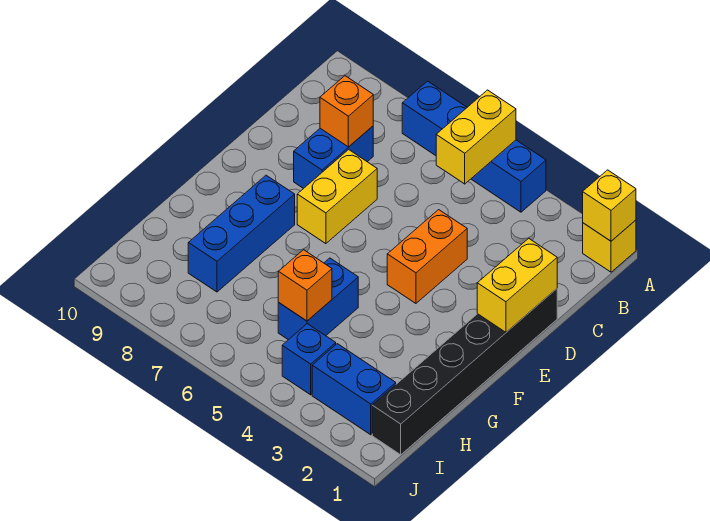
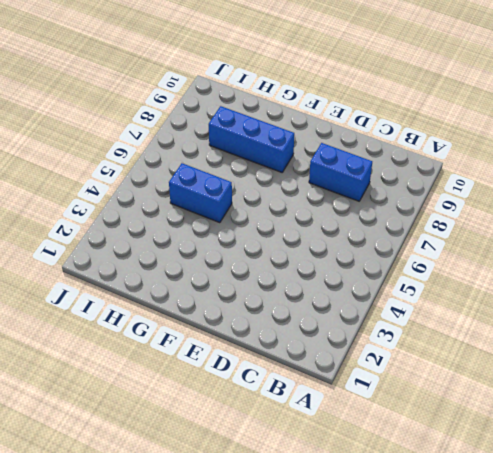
none -> yellow 1x1 brick [583,220,636,272]
none -> blue 1x4 brick [402,81,546,212]
none -> black 1x6 brick [372,289,557,455]

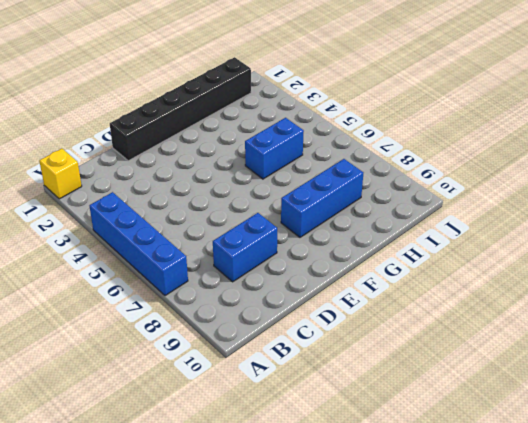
none -> orange 1x2 brick [387,210,467,303]
none -> yellow 1x2 brick [297,150,377,244]
none -> blue 1x2 brick [312,344,396,435]

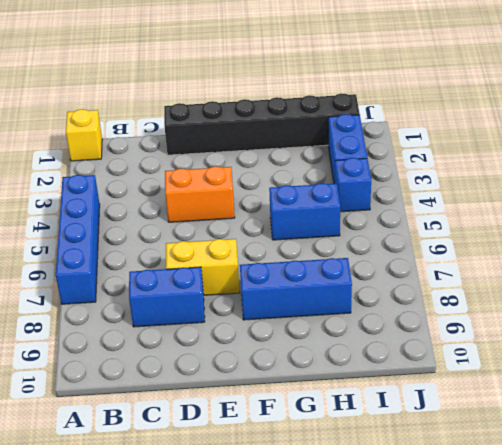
none -> yellow 1x1 brick [583,170,636,241]
none -> yellow 1x2 brick [436,90,516,184]
none -> orange 1x1 brick [320,76,373,147]

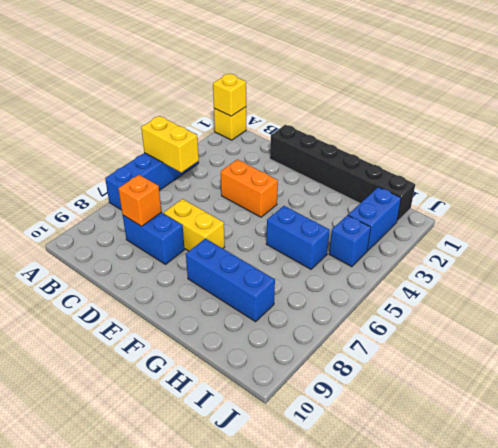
none -> yellow 1x2 brick [477,238,557,332]
none -> orange 1x1 brick [278,250,332,321]

